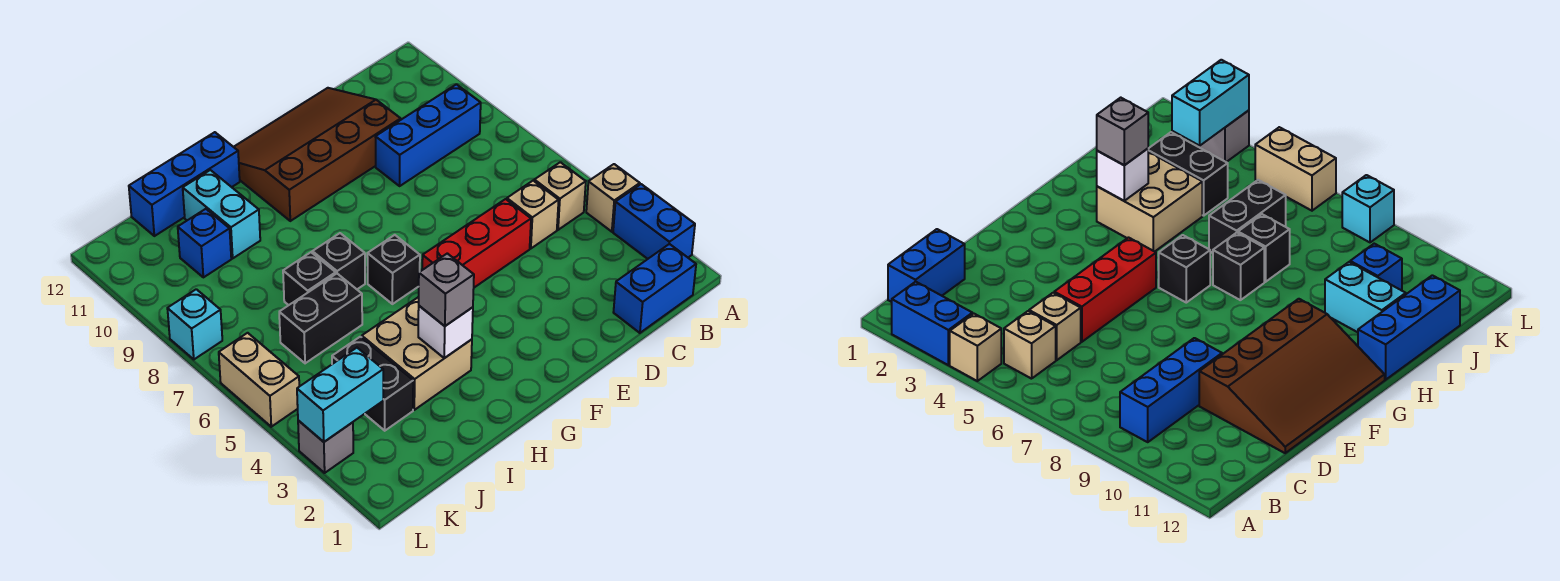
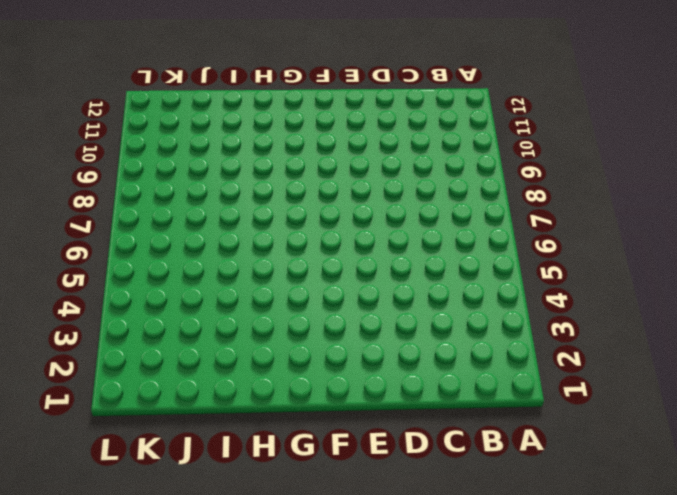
none -> blue 1x2 brick [613,184,695,259]
none -> tan 1x1 brick [586,164,640,232]
none -> blue 1x2 brick [613,244,696,333]

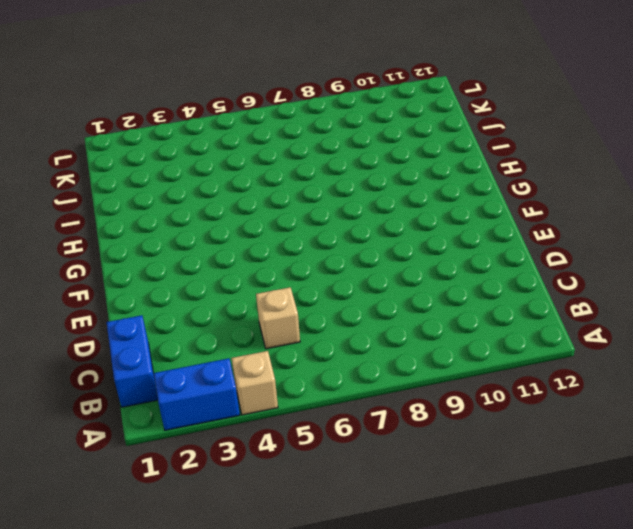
none -> tan 1x1 brick [534,162,586,230]
none -> blue 1x3 brick [376,84,481,186]
none -> red 1x3 brick [422,199,531,288]

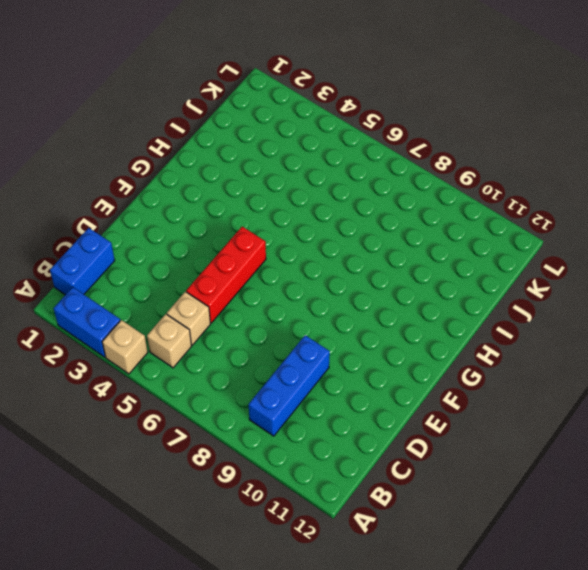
none -> brown 3x4 slope [234,88,401,221]
none -> black 1x1 brick [367,235,420,304]
none -> tan 2x2 brick [362,297,472,410]

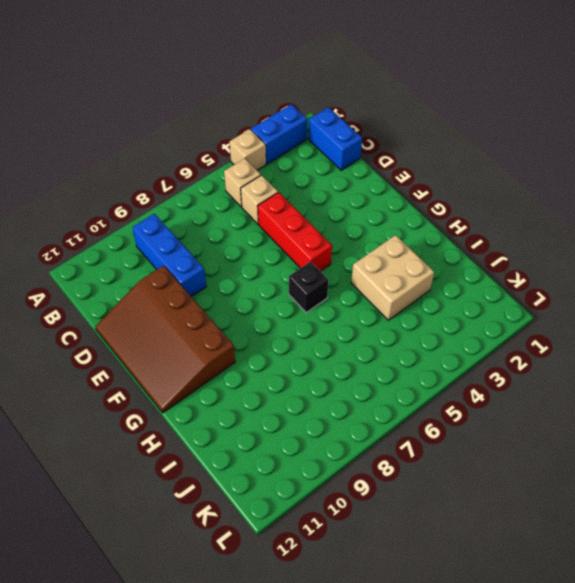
none -> black 1x1 brick [312,233,365,289]
none -> blue 1x3 brick [129,132,240,236]
none -> black 1x2 brick [279,274,362,363]

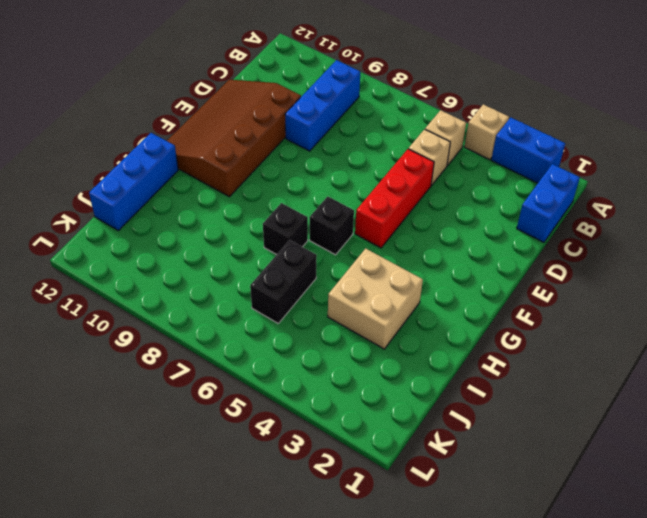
none -> black 1x1 brick [283,252,336,305]
none -> cyan 1x2 brick [183,170,260,258]
none -> black 1x2 brick [332,337,413,431]

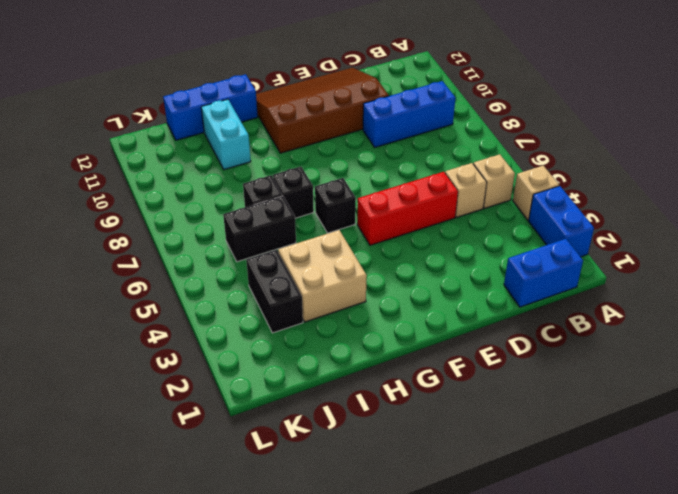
none -> blue 1x1 brick [178,209,231,277]
none -> grey 1x1 brick [298,420,353,473]
none -> tan 1x2 brick [219,333,299,427]

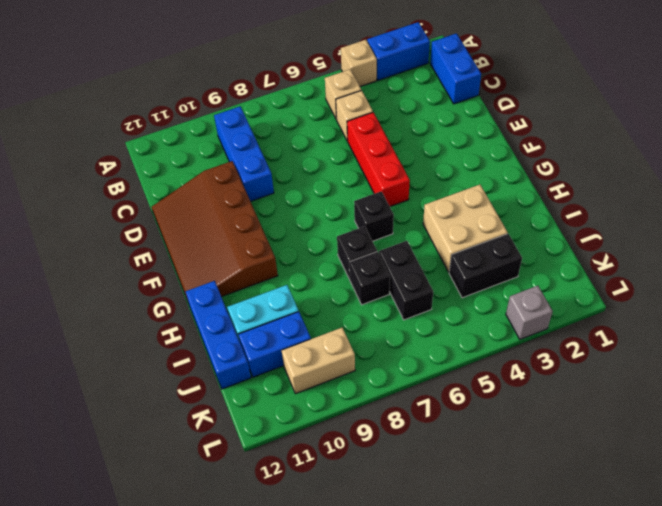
blue 1x2 brick [238,312,311,377] -> blue 1x1 brick [178,209,231,277]
tan 1x2 brick [282,328,355,394] -> tan 1x2 brick moved to [219,333,299,427]
none -> cyan 1x1 brick [167,289,222,359]
none -> white 1x1 brick [418,306,473,358]
none -> cyan 1x2 brick [297,348,383,442]

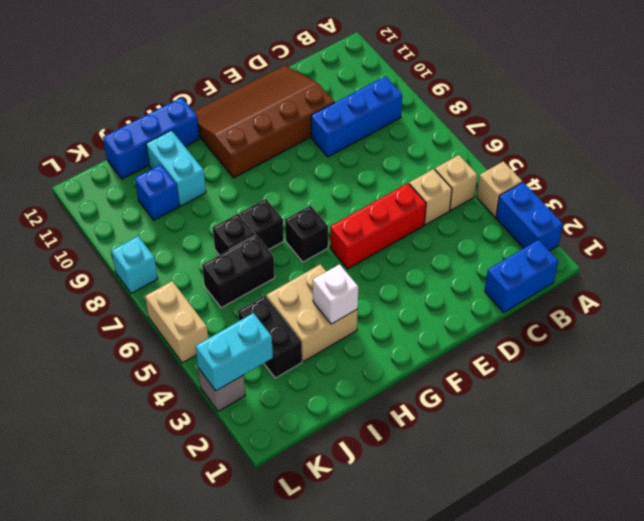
none -> grey 1x1 brick [419,253,474,326]

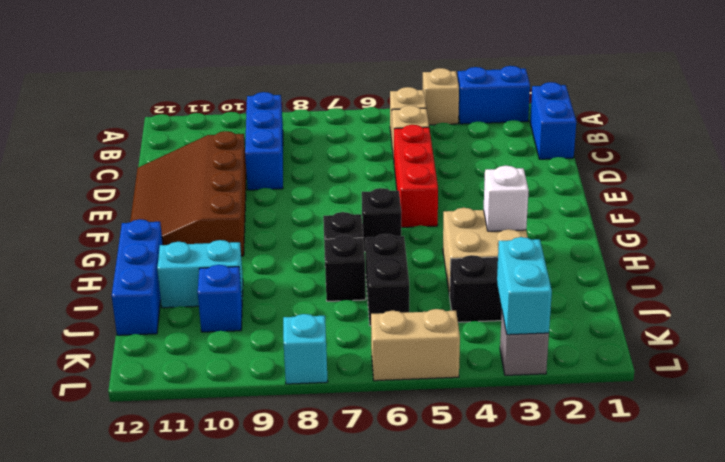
none -> grey 1x1 brick [419,253,474,326]

